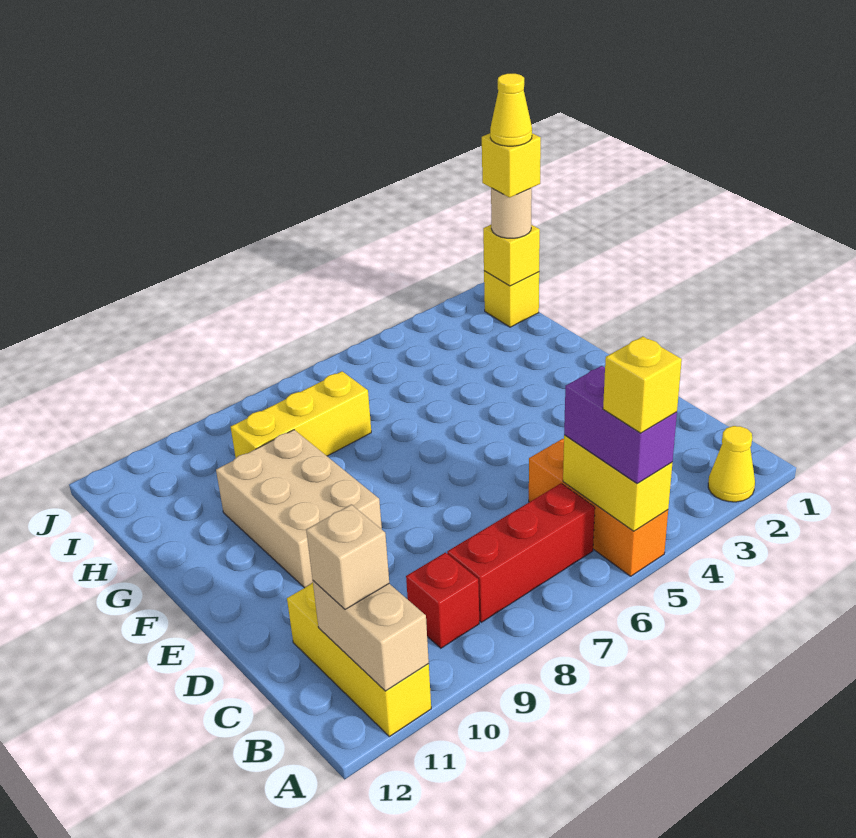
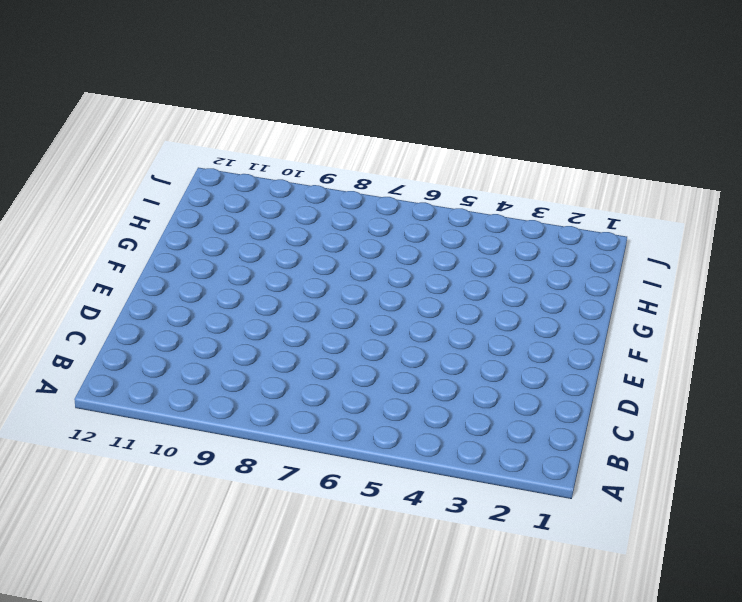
none -> yellow 1x1 cone [708,426,755,502]
none -> orange 1x3 brick [529,439,668,576]
none -> yellow 1x3 brick [287,583,431,736]

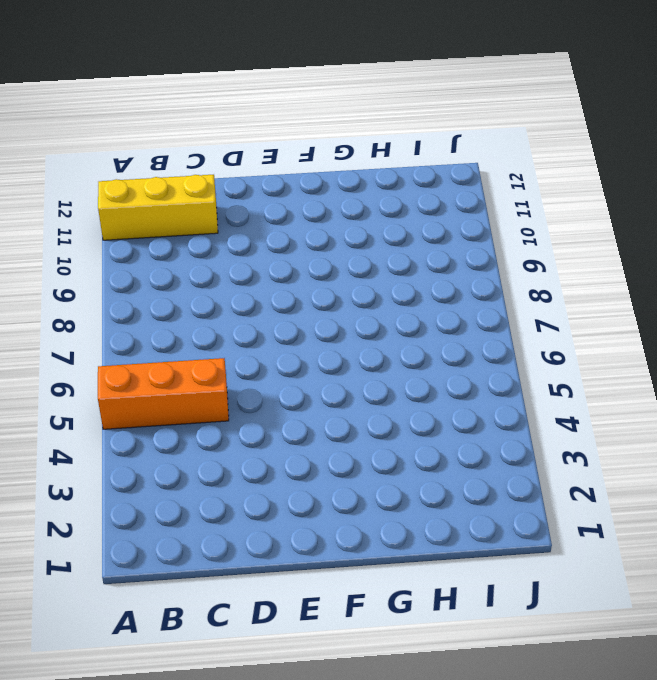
none -> yellow 1x1 cone [708,426,755,502]
none -> red 1x3 brick [447,483,595,622]
none -> red 1x1 brick [406,553,479,648]

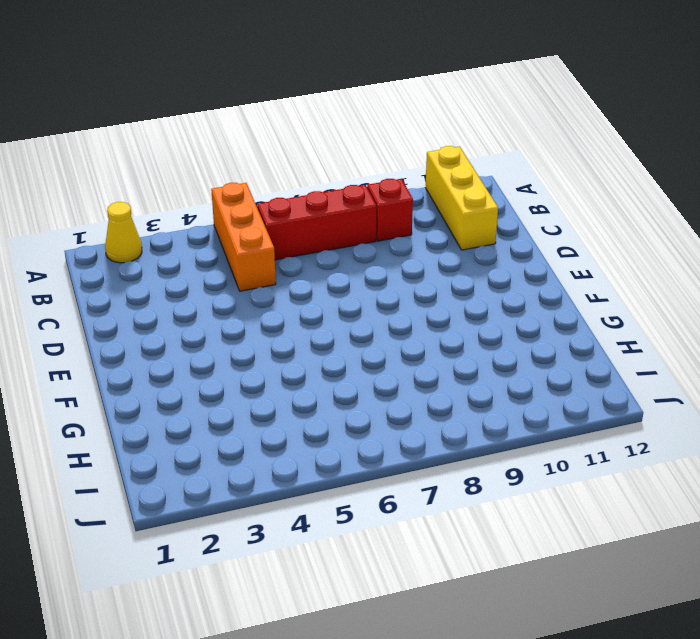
none -> tan 2x3 brick [216,430,382,588]
none -> yellow 1x3 brick [231,371,371,458]
none -> yellow 1x1 brick [484,271,539,327]

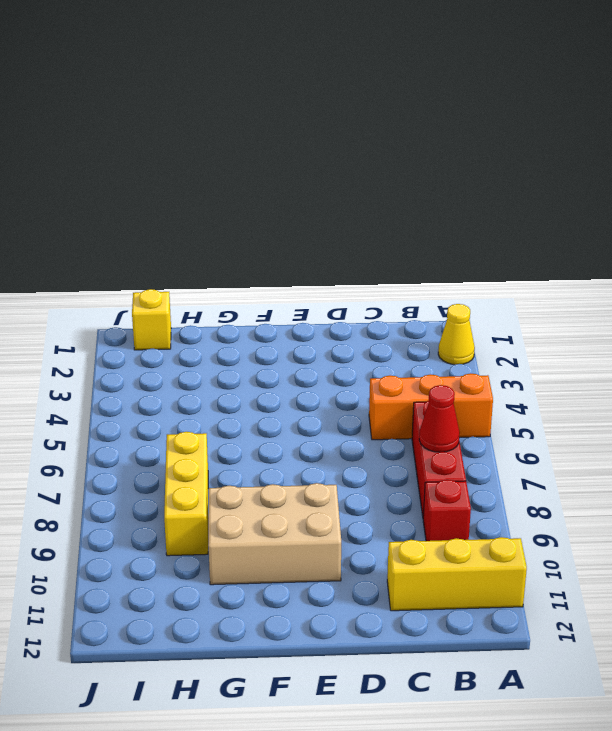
red 1x1 cone [419,385,460,452] -> none
none -> yellow 1x2 brick [563,435,673,531]
none -> tan 1x2 brick [313,581,429,691]
none -> yellow 1x1 brick [483,225,540,286]

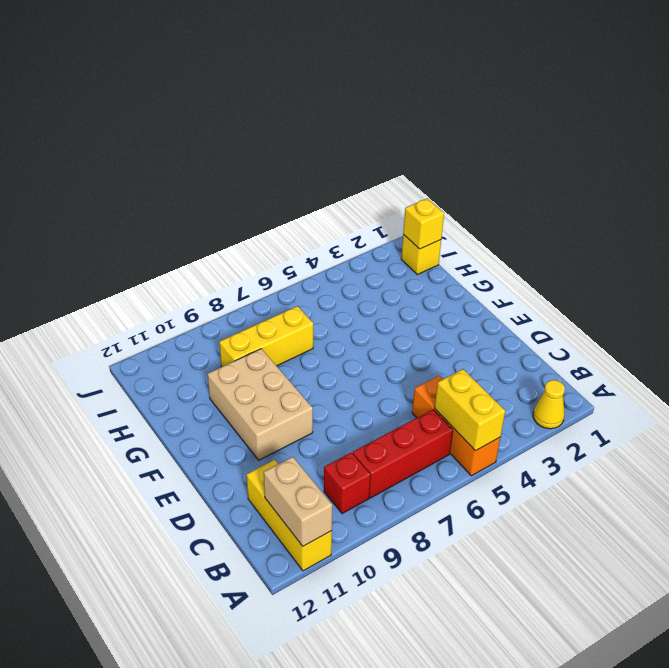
none -> purple 1x2 brick [564,366,677,484]
none -> tan 1x1 brick [306,504,389,609]
none -> tan 1x1 round brick [491,188,532,238]

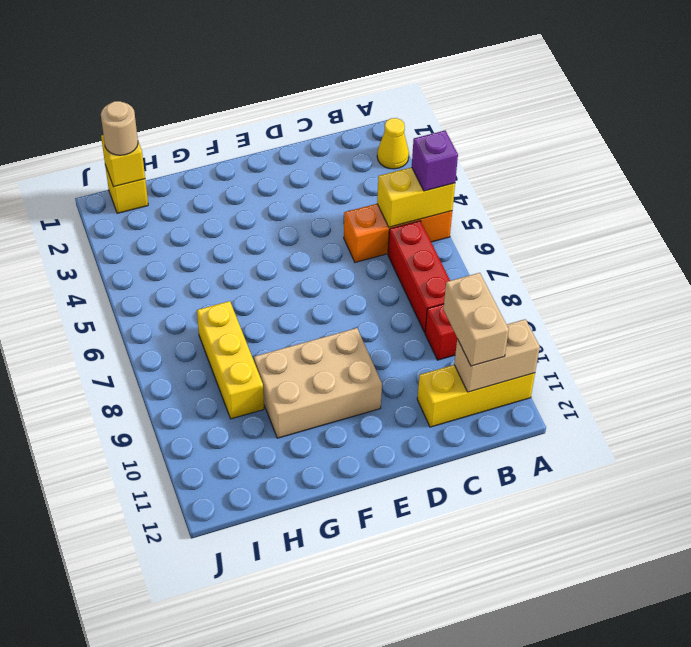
purple 1x1 brick [412,131,458,191] -> purple 1x2 brick [564,366,677,484]
tan 1x2 brick [443,273,509,366] -> tan 1x1 brick [306,504,389,609]
none -> yellow 1x1 brick [603,336,682,433]
none -> yellow 1x1 brick [482,133,541,197]
none -> yellow 1x1 cone [490,74,532,146]

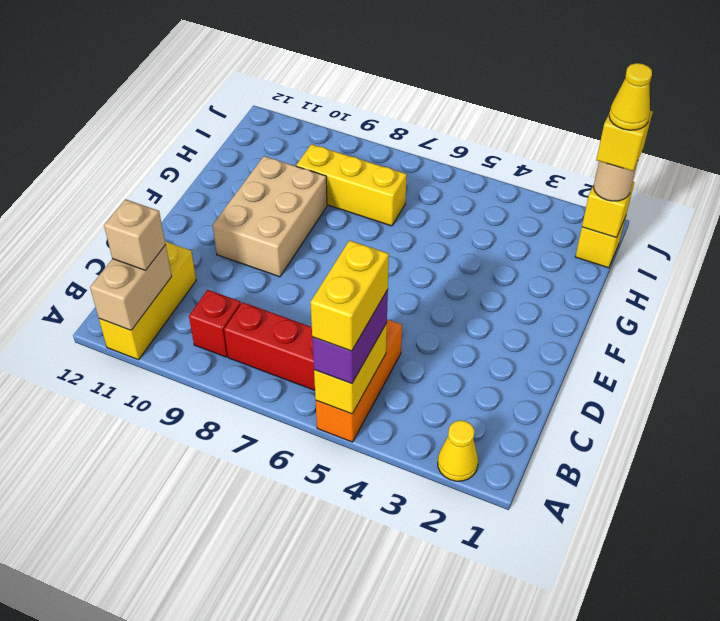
yellow 1x2 brick [310,240,389,351] -> yellow 1x1 brick [603,336,682,433]

